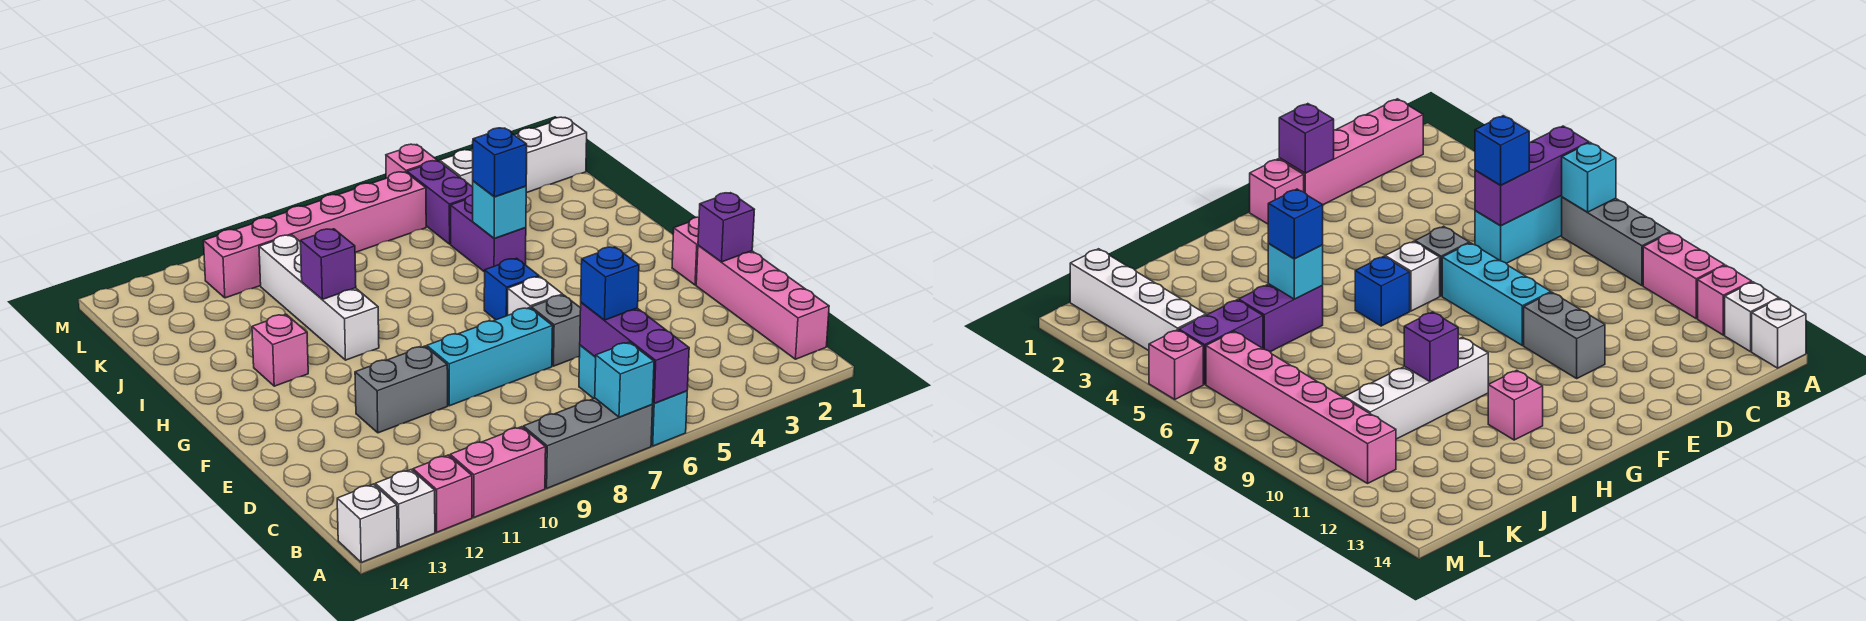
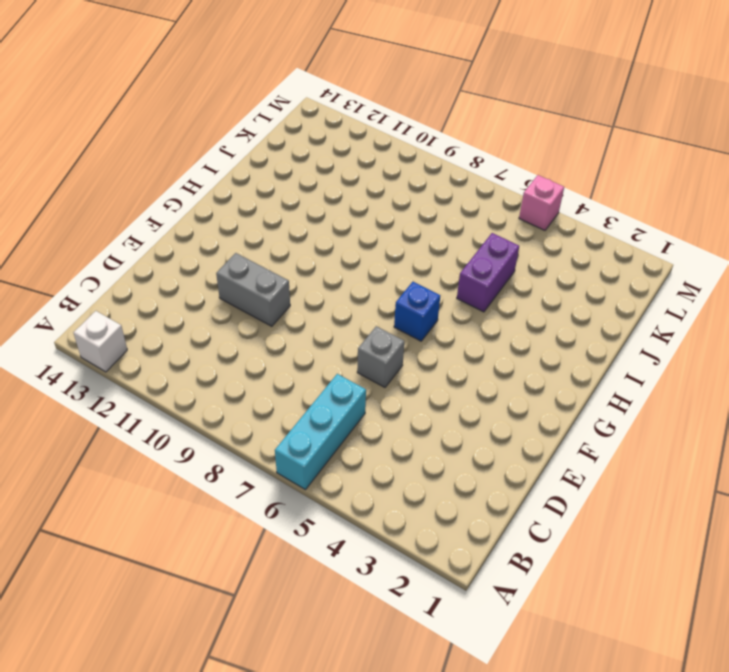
none -> grey 1x3 brick [523,398,653,488]
none -> pink 1x2 brick [450,427,546,517]
none -> pink 1x1 brick [413,455,472,532]

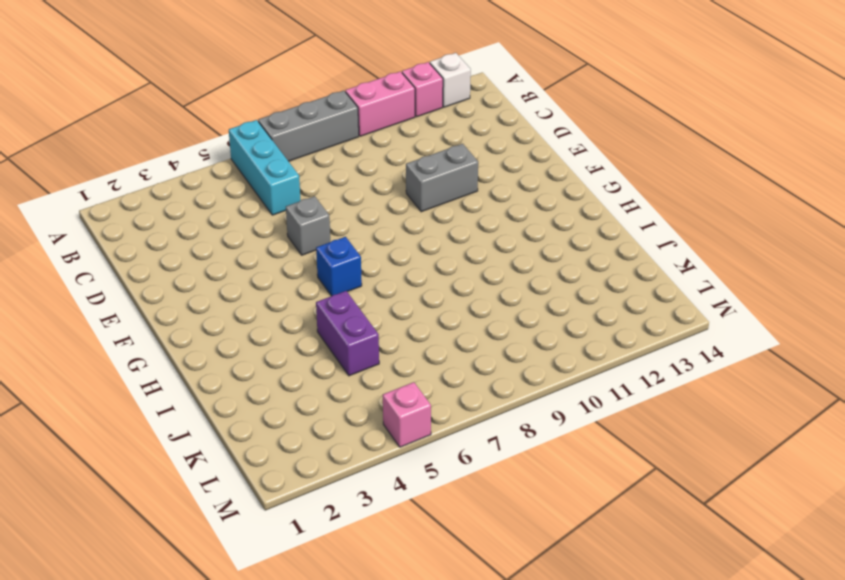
none -> white 1x1 brick [337,484,397,562]
none -> pink 1x4 brick [696,245,829,359]
none -> cyan 1x3 brick [427,308,553,406]

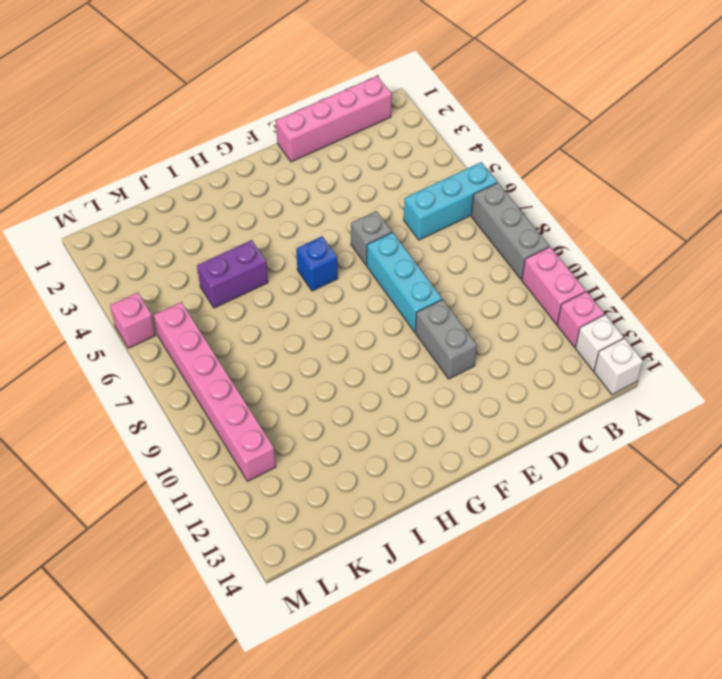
none -> pink 1x1 brick [672,217,699,285]
none -> white 1x1 brick [508,277,563,315]
none -> white 1x4 brick [259,235,379,360]

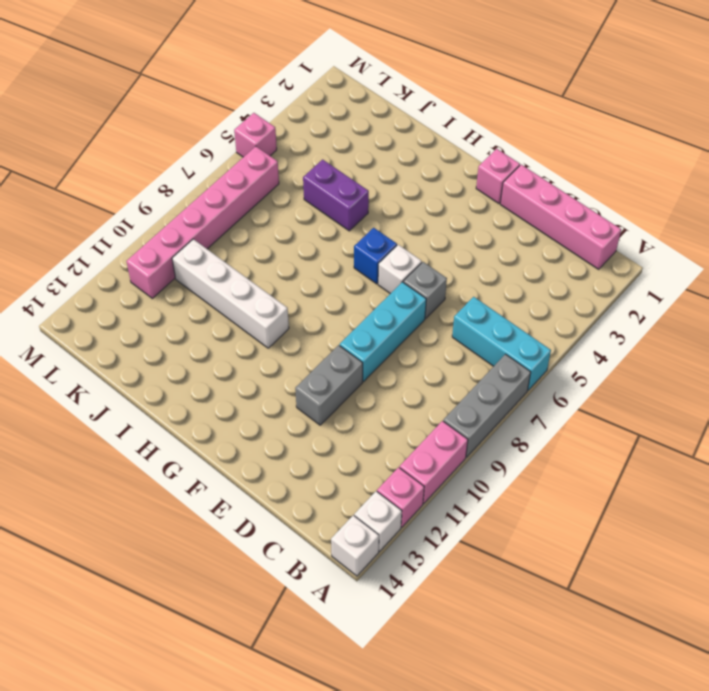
none -> pink 1x1 brick [252,314,308,386]
none -> purple 1x2 brick [407,161,473,244]
none -> white 1x4 brick [440,117,587,193]

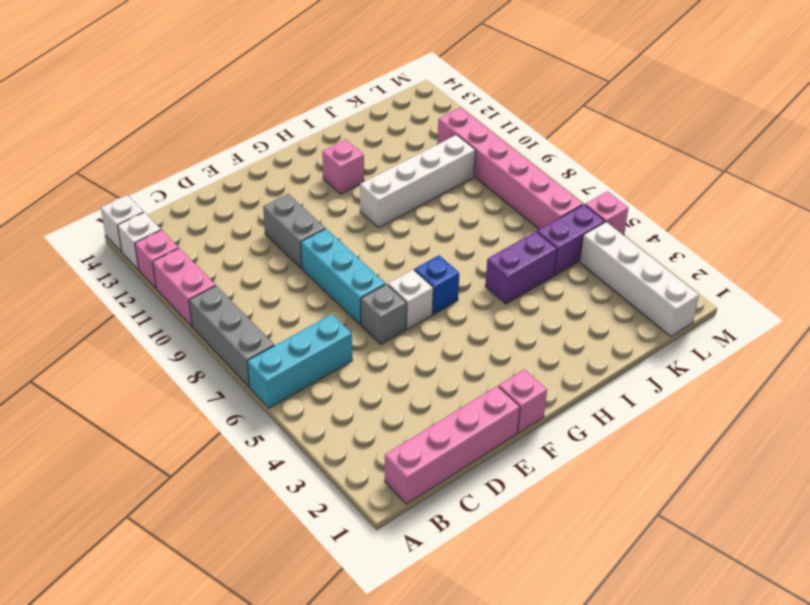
none -> purple 1x3 brick [580,303,689,403]
none -> cyan 1x1 brick [595,342,654,417]
none -> purple 1x1 brick [698,193,754,262]

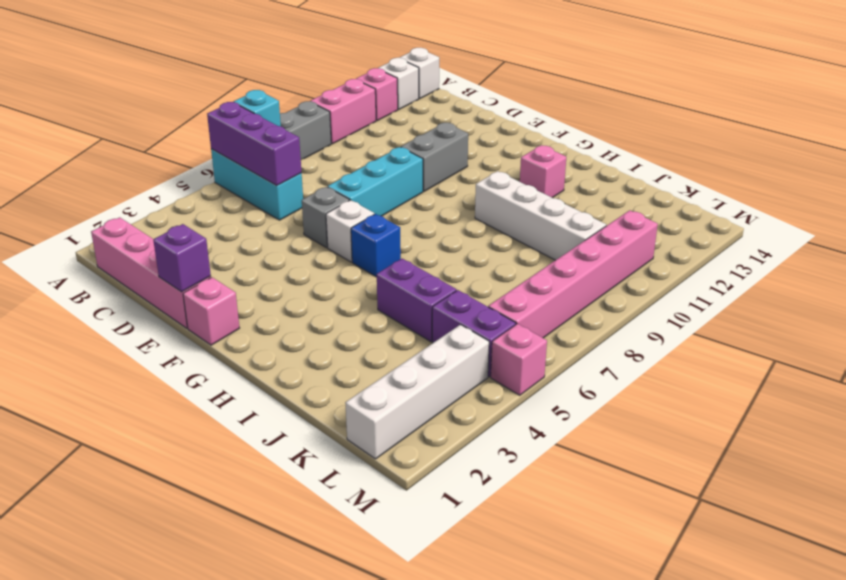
none -> cyan 1x1 brick [473,181,526,239]
none -> purple 1x1 brick [300,229,356,299]
none -> blue 1x1 brick [581,247,639,320]

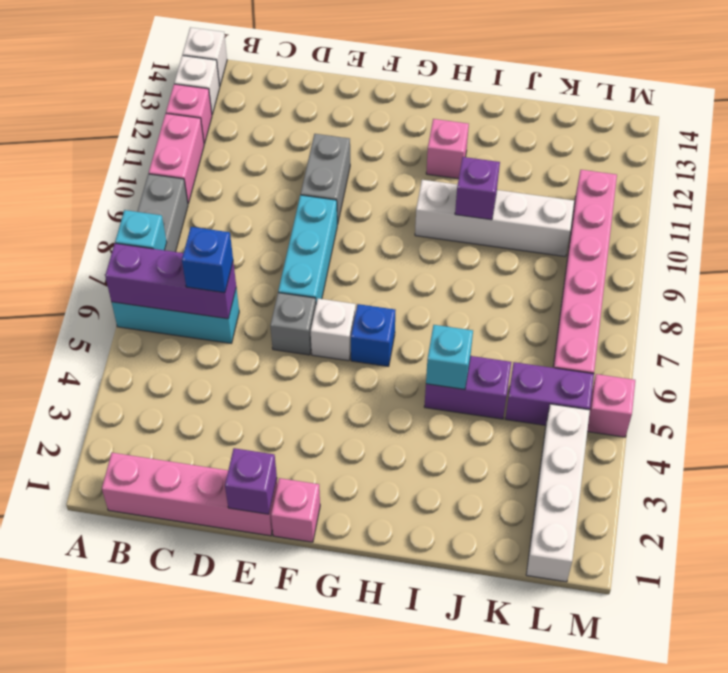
none -> blue 1x1 brick [473,128,527,197]

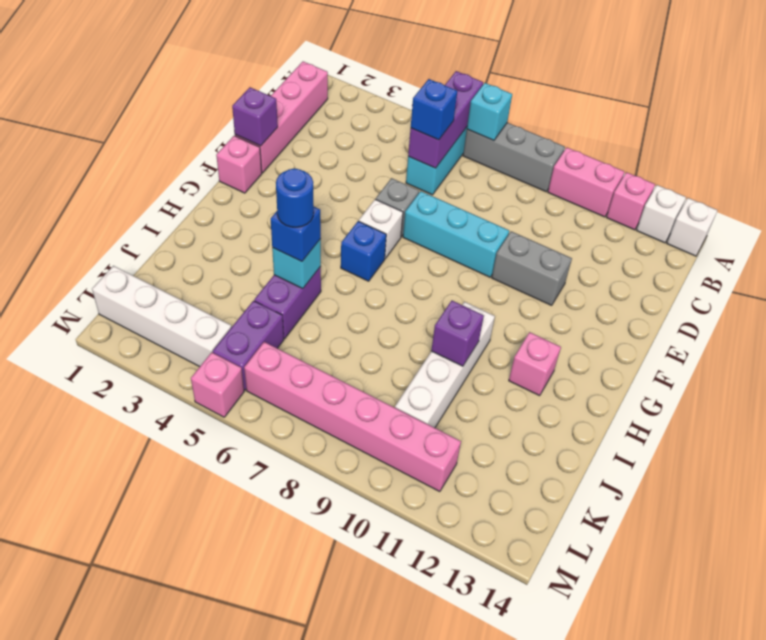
blue 1x1 round brick [276,168,314,227] -> none

